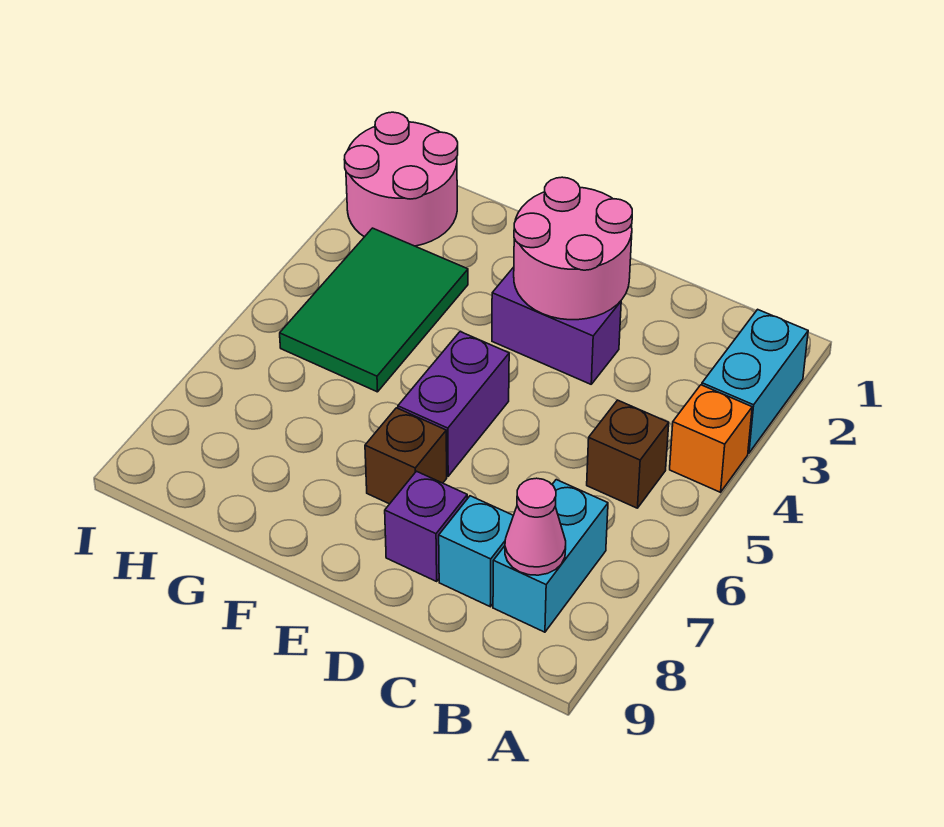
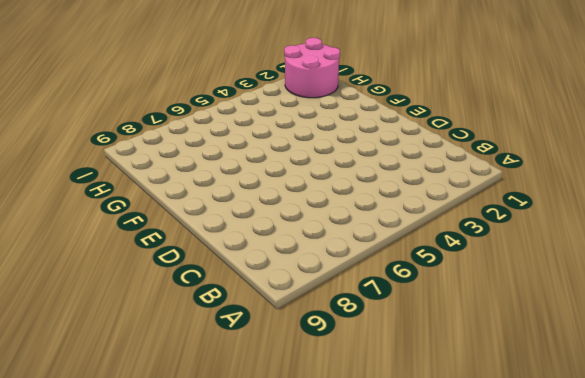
none -> cyan 1x2 brick [702,309,808,453]
none -> orange 1x1 brick [670,385,752,492]
none -> brown 1x1 brick [587,400,669,508]

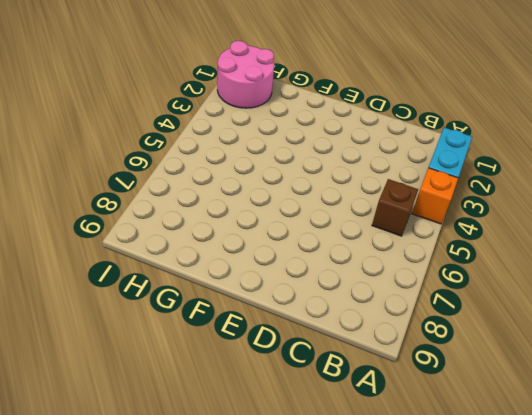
none -> cyan 1x2 brick [493,480,608,632]
none -> cyan 1x1 brick [439,496,513,607]
none -> purple 1x2 brick [492,267,621,384]

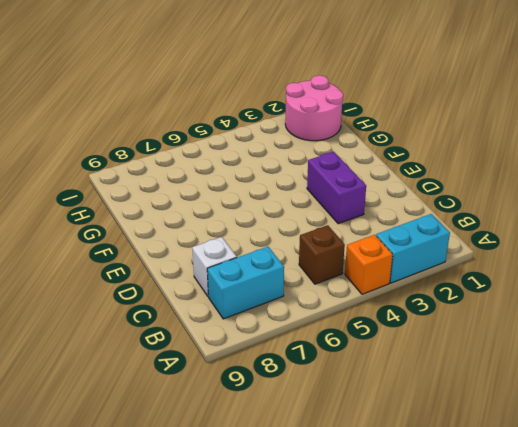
white 1x1 brick [192,237,237,297] -> cyan 1x1 brick [439,496,513,607]
none -> purple 1x1 brick [385,471,467,581]
none -> purple 1x2 brick [398,332,509,476]
none -> brown 1x1 brick [365,408,447,504]

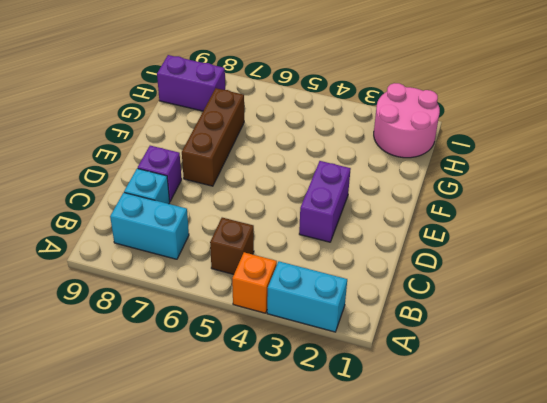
brown 1x3 brick [182,88,244,186] -> brown 1x1 brick [365,408,447,504]
purple 1x2 brick [157,55,225,111] -> purple 1x2 brick moved to [398,332,509,476]
none -> green 2x3 tile [280,228,468,392]
none -> pink 1x1 cone [505,478,566,575]
none -> pink 2x2 round brick [514,177,632,320]

